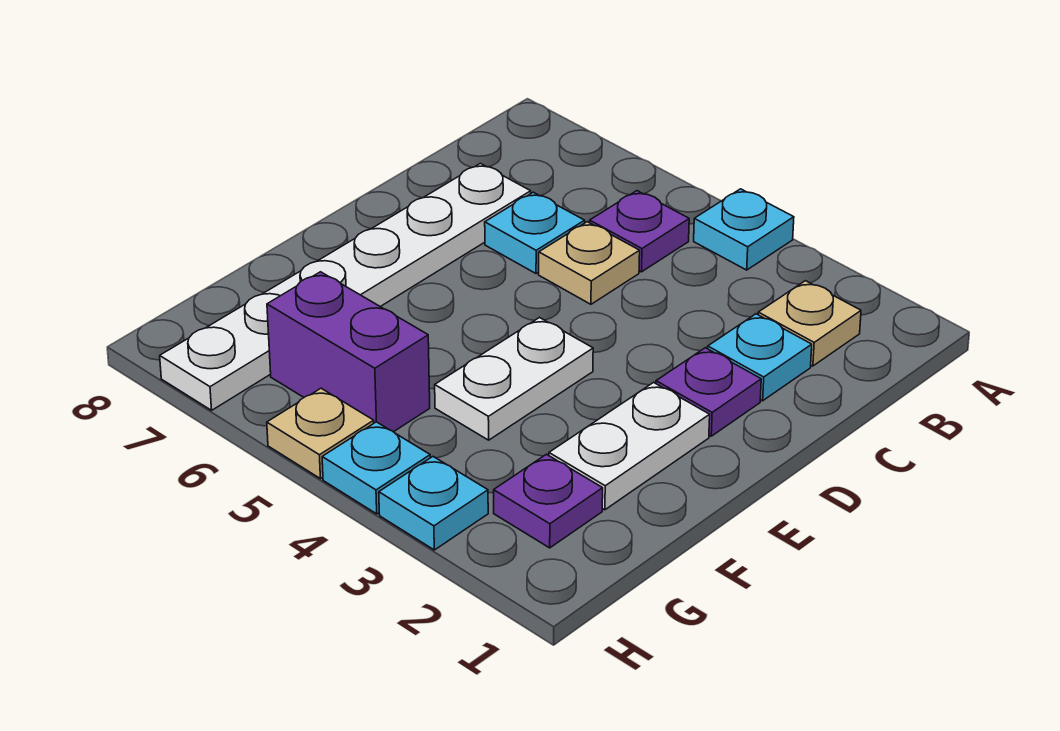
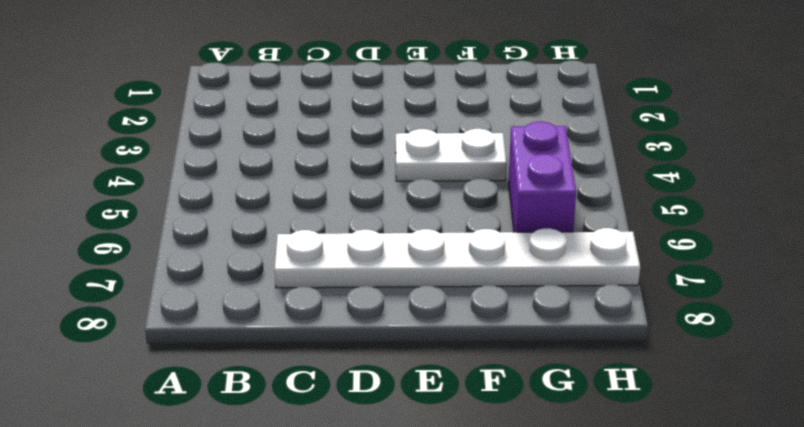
none -> cyan 1x1 plate [694,189,794,270]
none -> tan 1x1 plate [758,281,861,366]
none -> purple 1x1 plate [590,191,689,272]

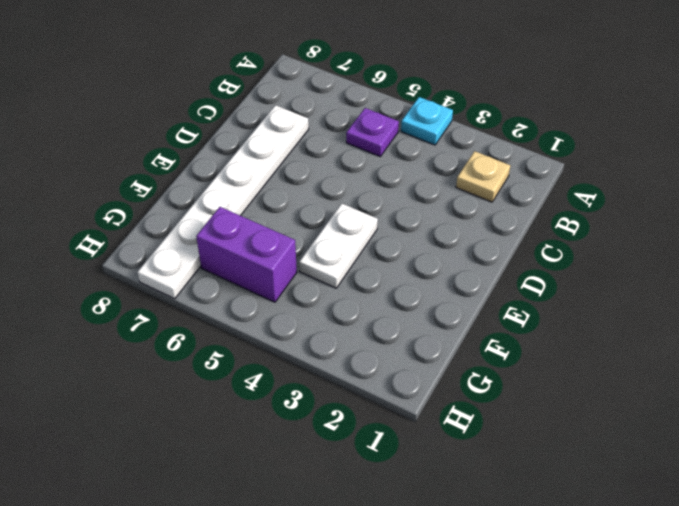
none -> cyan 1x1 plate [708,314,812,401]
none -> tan 1x1 plate [539,222,640,304]
none -> cyan 1x1 plate [485,192,585,274]

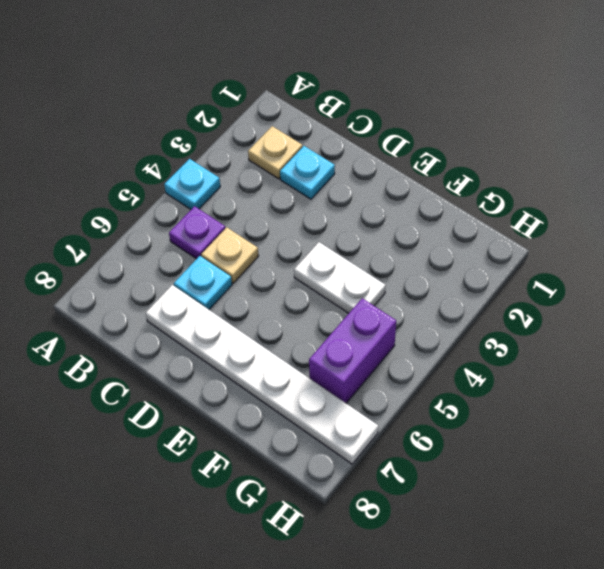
none -> purple 1x1 plate [656,348,761,436]
none -> white 1x2 plate [549,382,710,510]
none -> purple 1x1 plate [494,454,603,548]

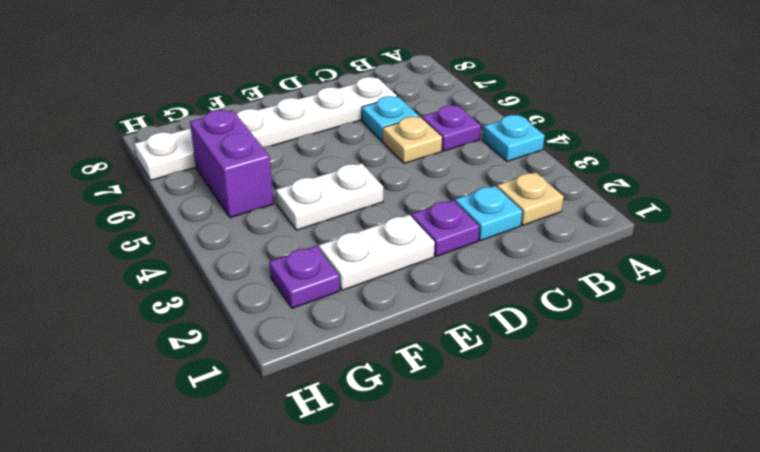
none -> cyan 1x1 plate [379,457,488,550]
none -> cyan 1x1 plate [322,422,430,514]
none -> tan 1x1 plate [267,388,374,479]

